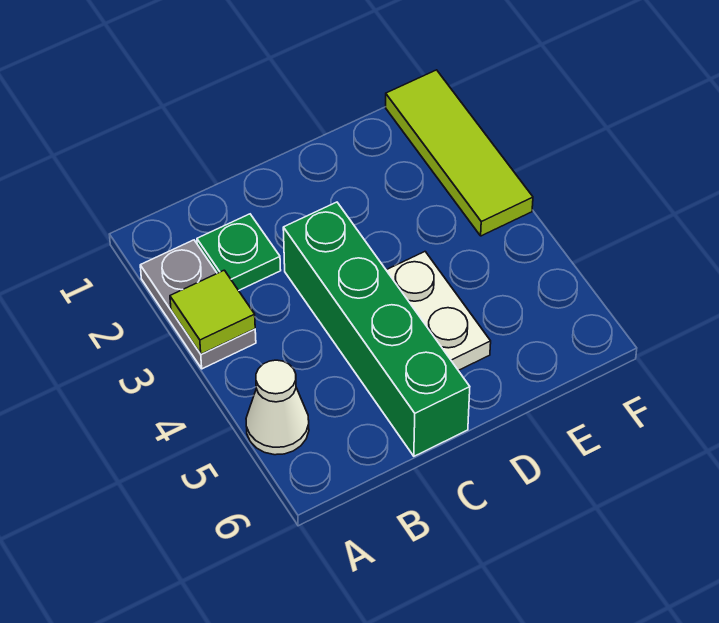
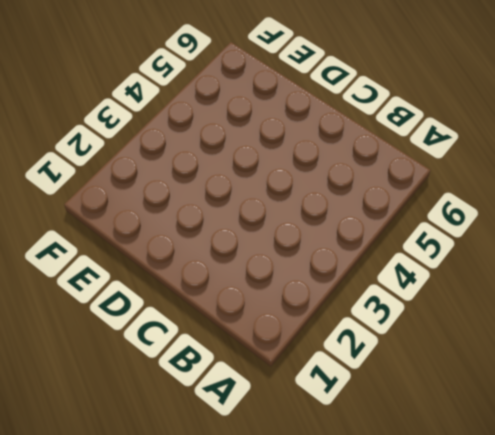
none -> grey 1x2 plate [140,240,256,369]
none -> white 1x1 cone [246,360,309,455]

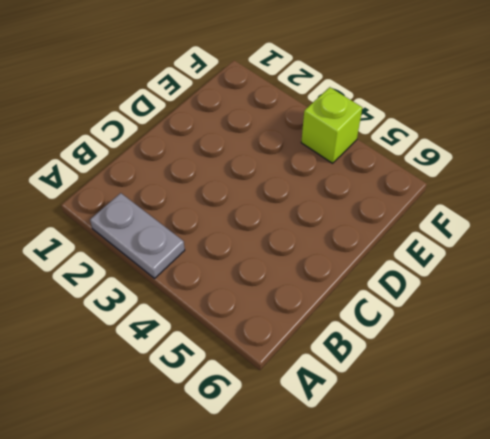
lime 1x1 brick [301,87,362,163] -> none
none -> white 1x1 cone [246,360,309,455]
none -> green 1x1 plate [197,214,281,291]

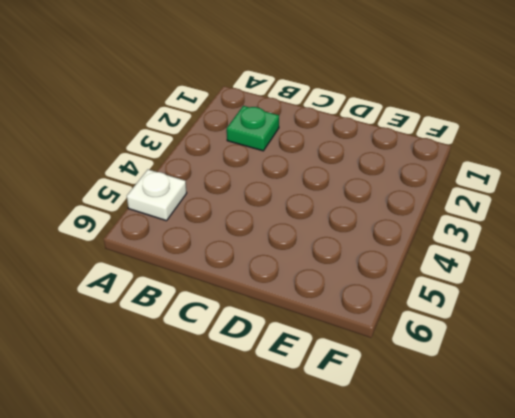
white 1x1 plate [127,169,187,221] -> white 1x1 cone [246,360,309,455]
none -> grey 1x2 plate [140,240,256,369]
none -> green 1x4 brick [283,202,470,456]

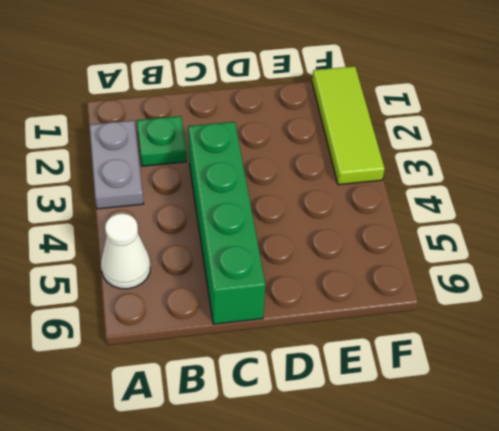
none -> white 1x2 plate [386,252,491,370]
none -> lime 1x1 tile [170,270,255,354]

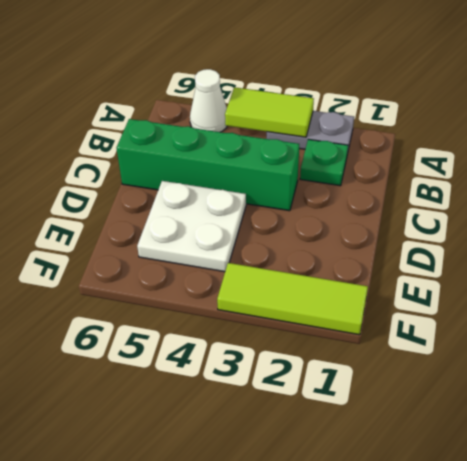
lime 1x2 tile [225,87,314,137] -> lime 1x1 tile [170,270,255,354]
white 2x2 plate [137,181,246,272] -> white 1x2 plate [386,252,491,370]

